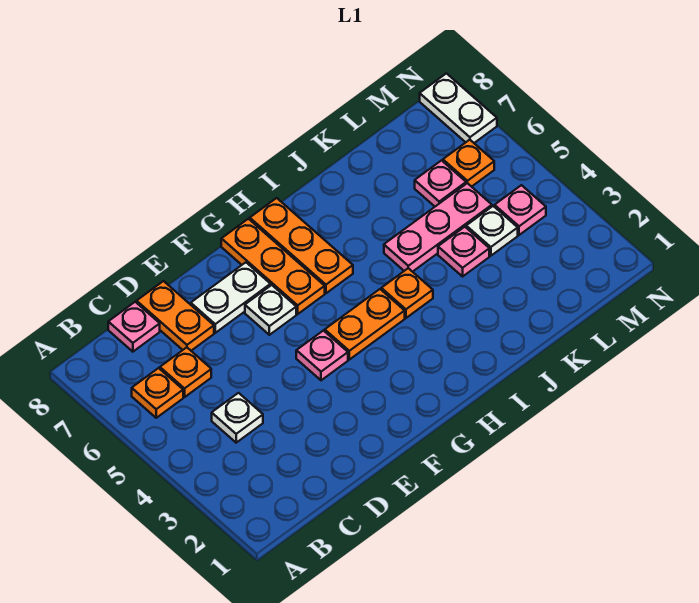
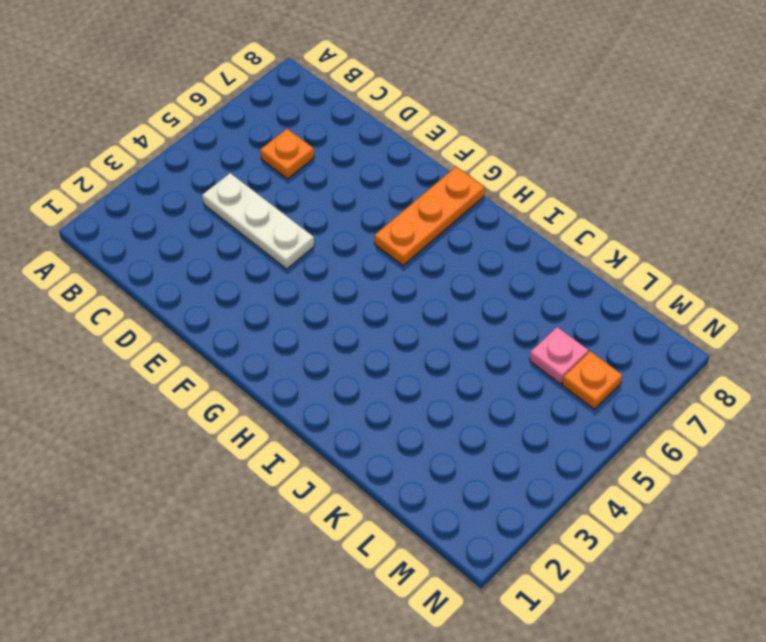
white 1x3 plate [202,173,314,269] -> white 1x1 plate [212,393,263,443]
none -> orange 1x1 plate [132,368,183,418]
none -> pink 1x1 plate [108,302,160,352]
none -> orange 1x2 plate [137,281,214,351]

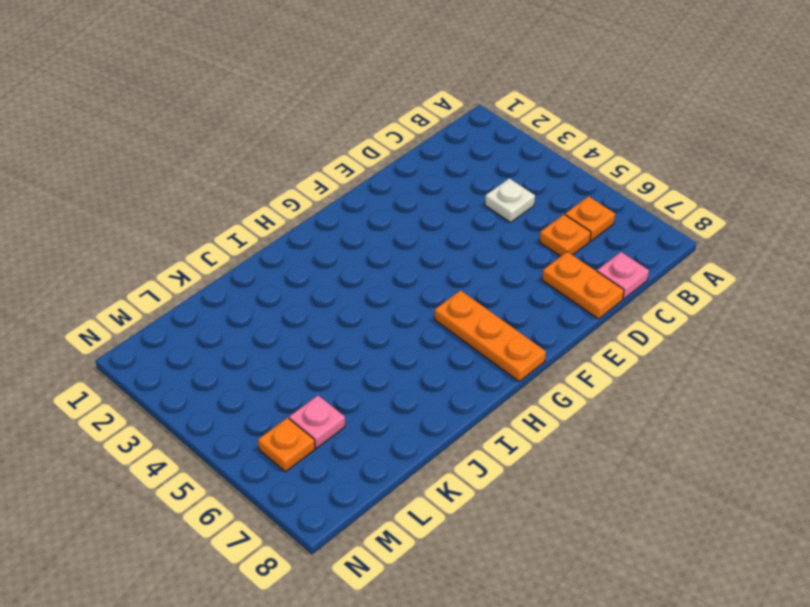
none -> white 1x2 plate [191,262,271,333]
none -> pink 1x1 plate [296,331,348,380]
none -> white 1x1 plate [245,285,296,335]

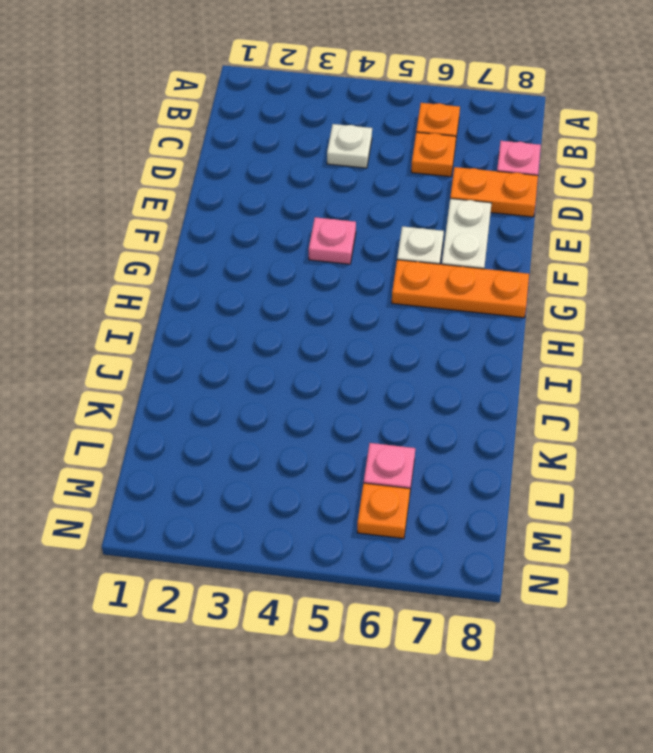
none -> orange 1x2 plate [325,289,405,360]
none -> orange 1x3 plate [250,198,353,293]
none -> orange 1x1 plate [381,268,433,318]

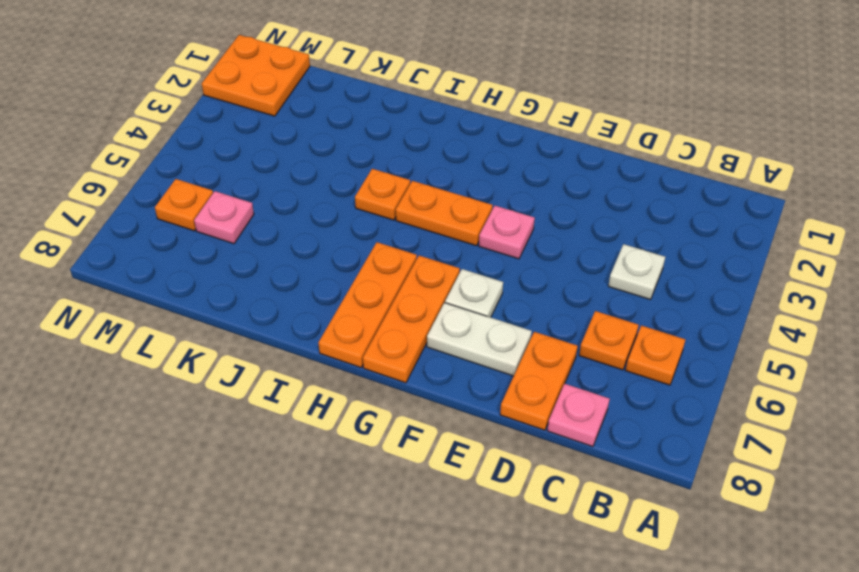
orange 2x2 plate [202,35,310,116] -> none
none -> pink 1x3 plate [384,183,492,272]
none -> pink 1x1 plate [438,227,489,276]
none -> white 1x1 plate [466,206,518,256]

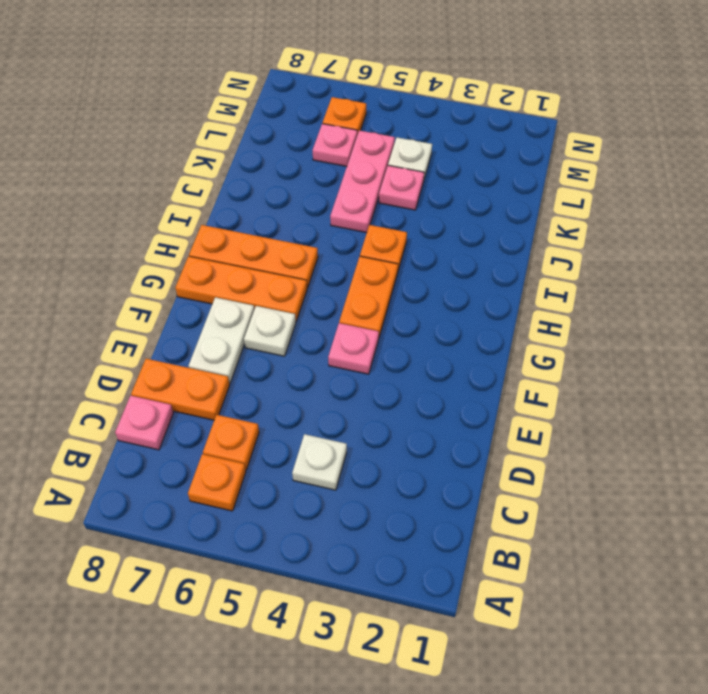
none -> pink 1x1 plate [495,185,546,235]
none -> white 1x2 plate [420,73,497,143]

